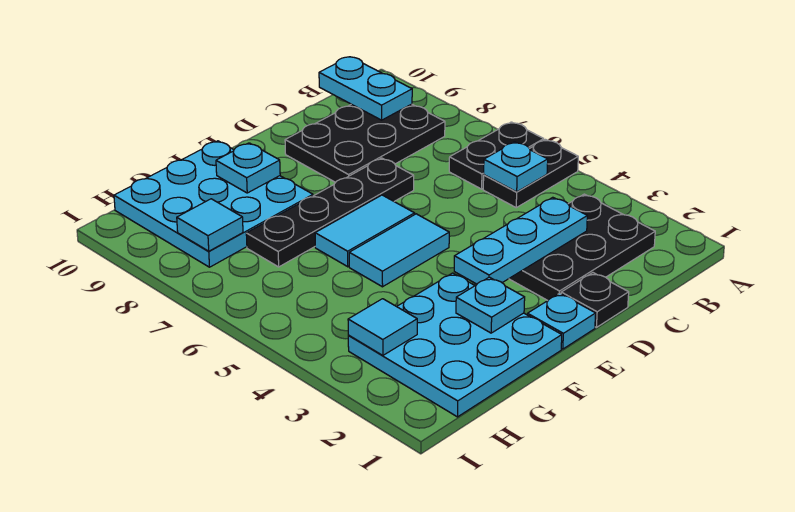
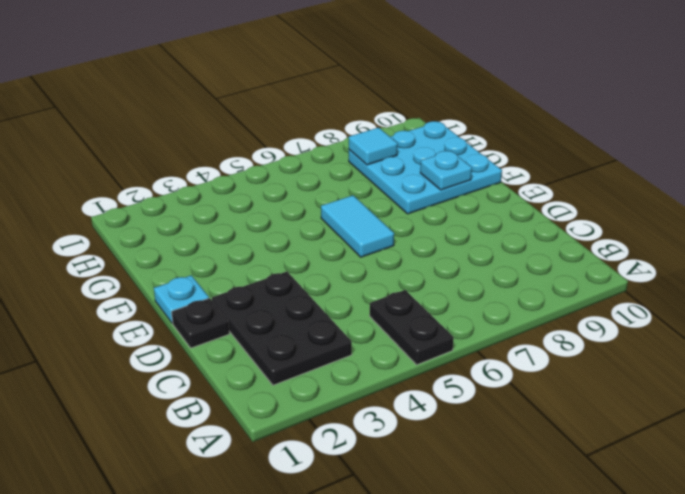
none -> black 1x2 plate [449,122,544,189]
none -> black 2x3 plate [285,104,445,182]
none -> black 1x4 plate [246,158,414,267]

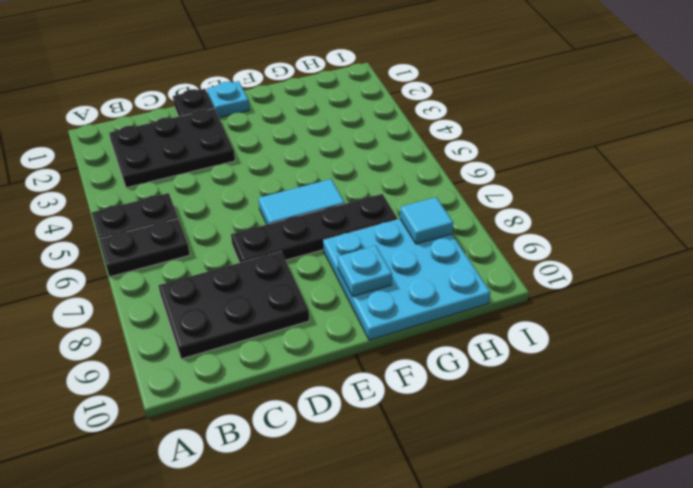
none -> cyan 1x2 tile [349,214,449,287]
none -> cyan 3x3 plate [348,273,562,417]
none -> cyan 1x1 plate [484,142,548,192]

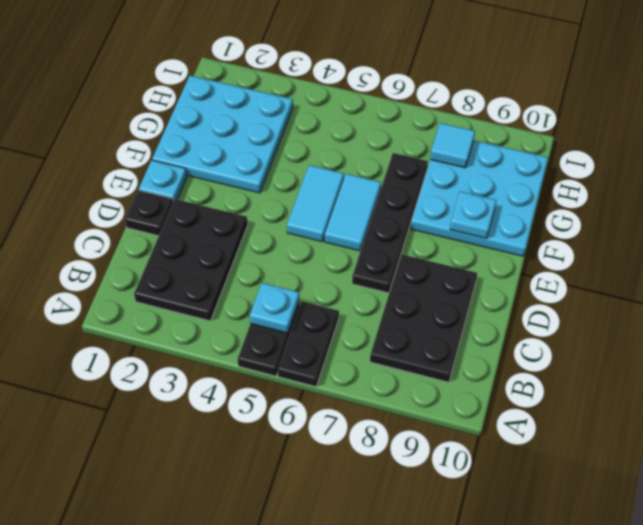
none -> cyan 1x2 plate [319,57,412,120]
none -> cyan 1x3 plate [454,197,587,284]
none -> cyan 1x1 plate [456,277,525,333]

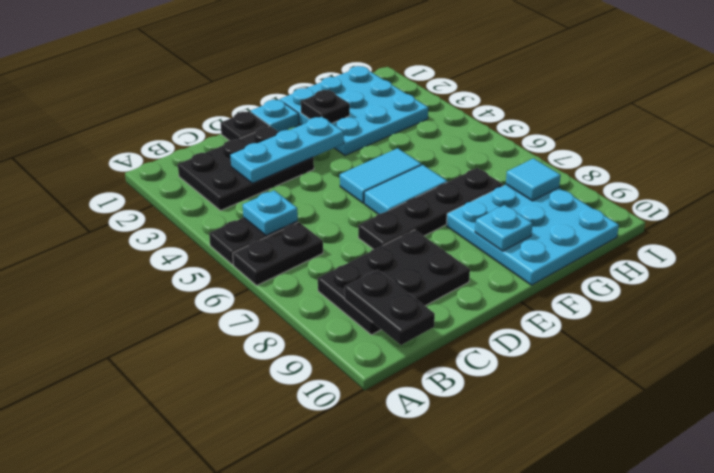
black 1x2 plate [345,270,435,345] -> cyan 1x2 plate [319,57,412,120]
black 1x1 plate [301,90,350,123] -> cyan 1x1 plate [456,277,525,333]
none -> cyan 1x1 tile [348,299,417,355]

